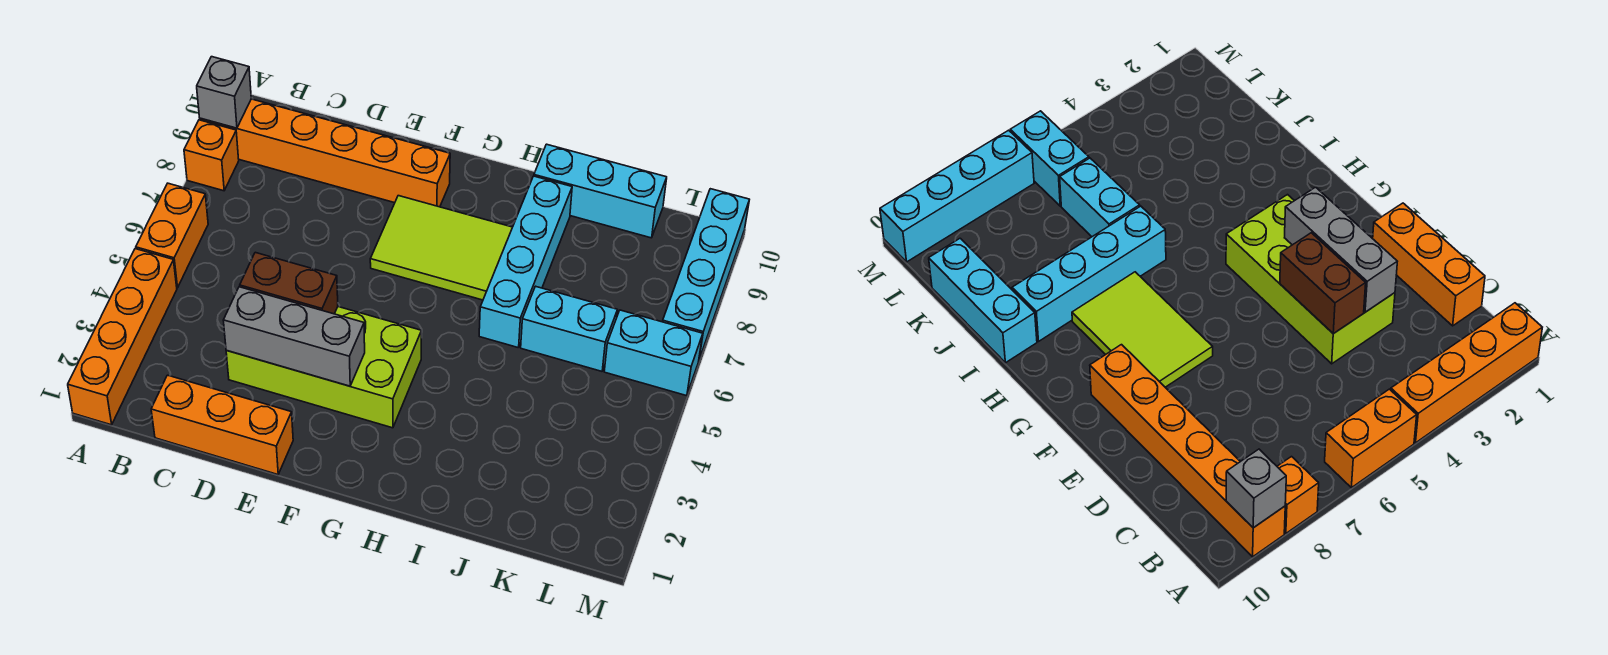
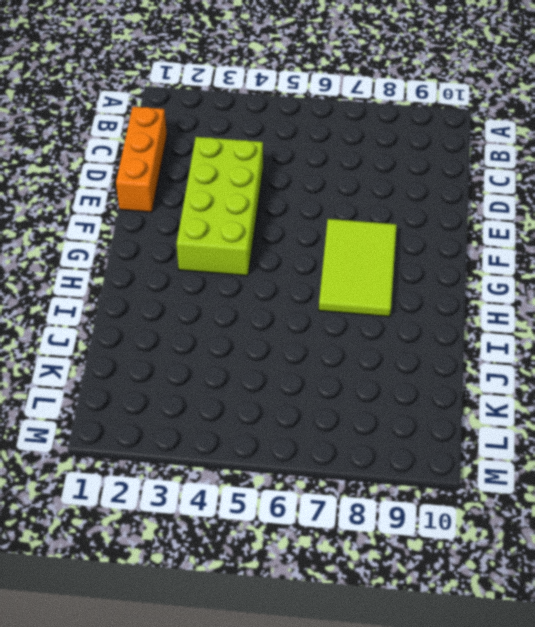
none -> orange 1x4 brick [68,249,177,425]
none -> orange 1x2 brick [136,183,208,288]
none -> orange 1x1 brick [184,120,239,191]

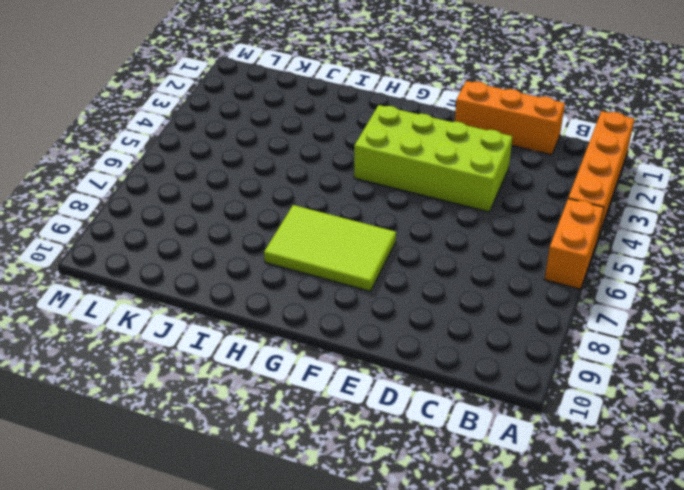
none -> orange 1x1 brick [184,120,239,191]
none -> orange 1x6 brick [200,99,450,207]
none -> cyan 1x4 brick [479,176,572,348]

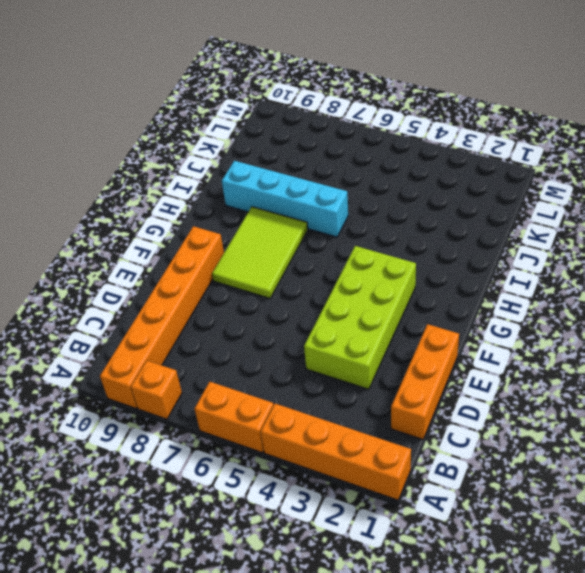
none -> cyan 1x3 brick [534,144,667,238]
none -> cyan 1x2 brick [521,286,617,371]
none -> cyan 1x2 brick [604,310,703,396]

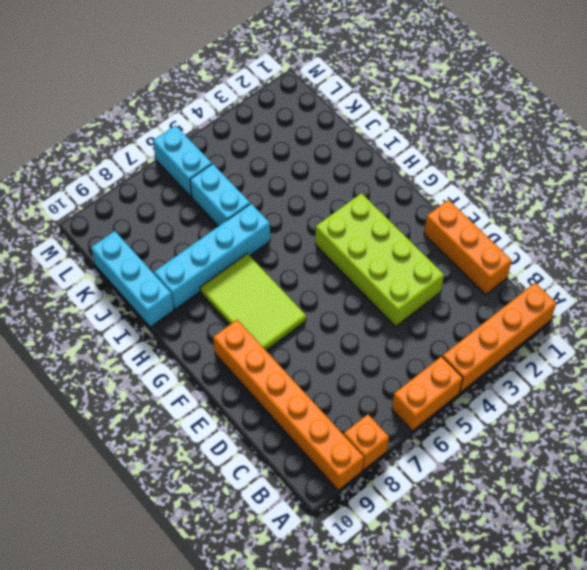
none -> cyan 1x4 brick [663,189,750,359]
none -> grey 1x1 brick [197,57,251,128]
none -> grey 1x3 brick [223,287,365,386]

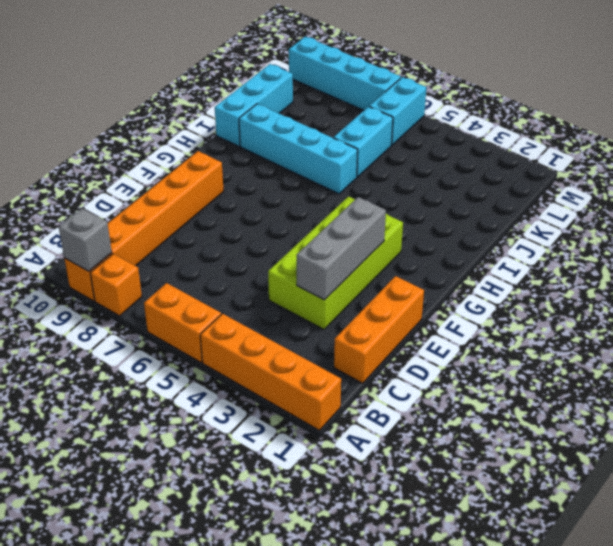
none -> lime 2x3 tile [370,196,512,300]
none -> brown 1x2 brick [240,252,338,314]

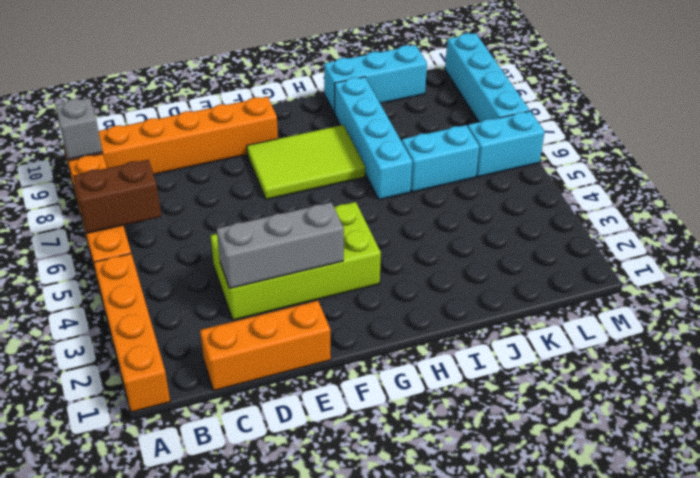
brown 1x2 brick [73,160,161,233] -> brown 1x2 brick moved to [240,252,338,314]

